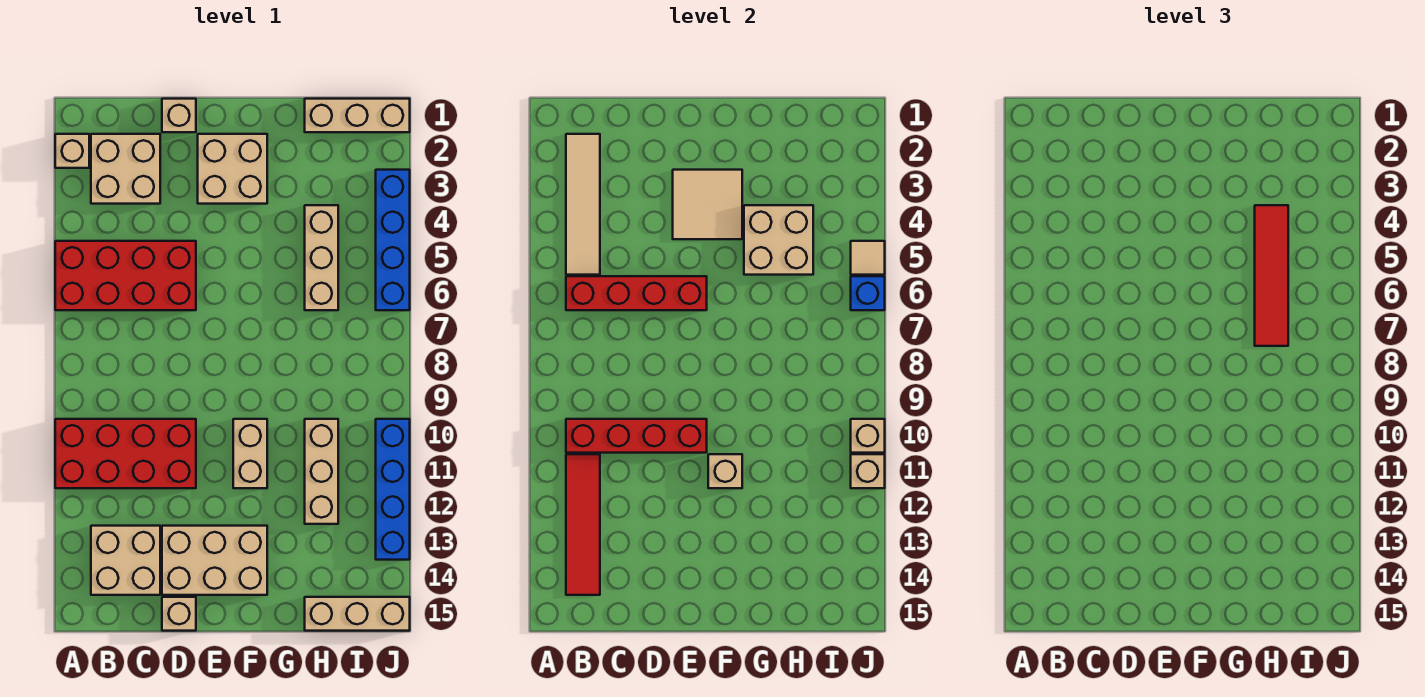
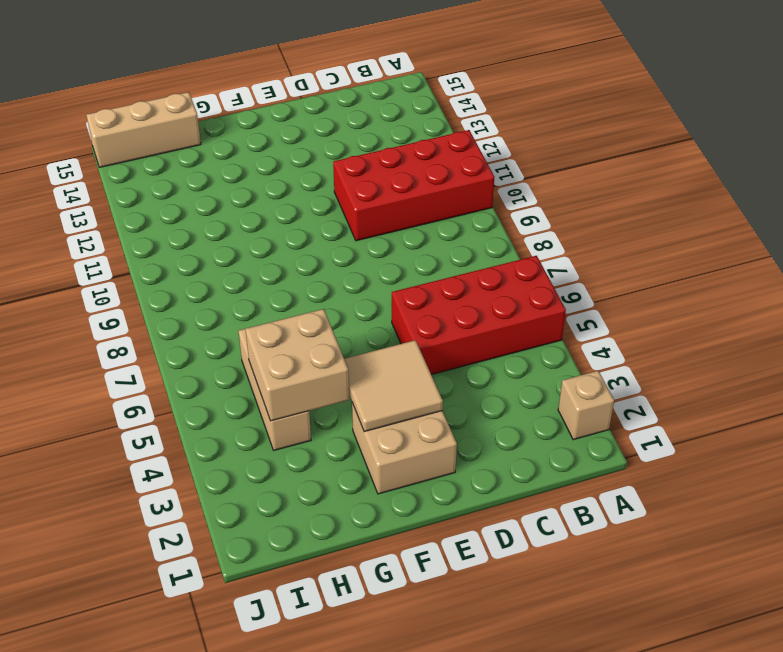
none -> tan 2x2 brick [91,134,160,204]
none -> tan 2x2 brick [91,526,160,595]
none -> tan 1x1 brick [162,99,196,132]

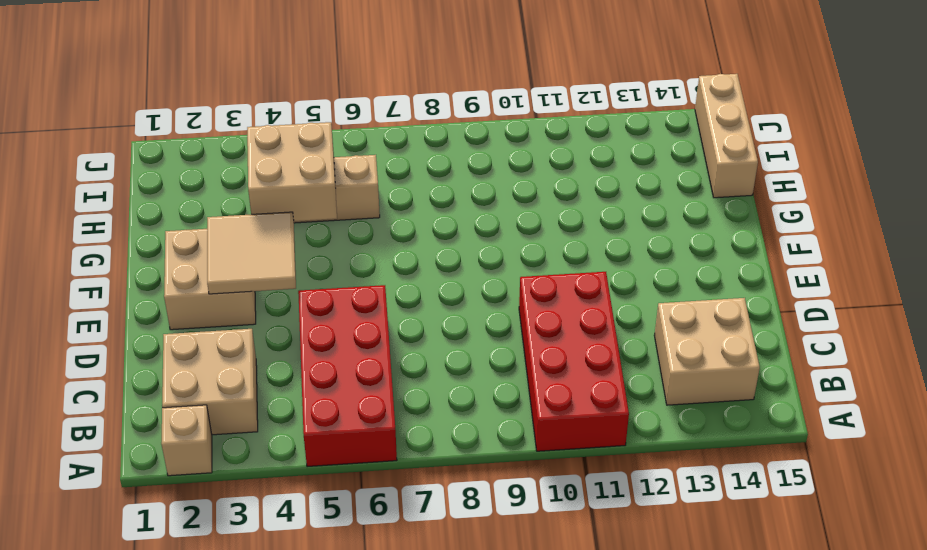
none -> tan 1x1 brick [162,99,196,132]
none -> tan 2x3 brick [162,526,267,595]
none -> tan 1x1 brick [162,597,196,631]

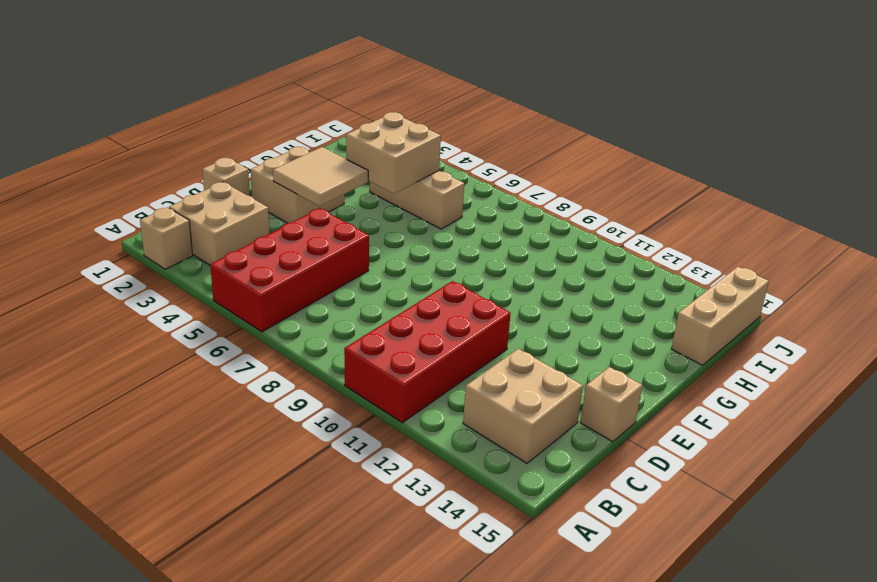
none -> tan 2x3 brick [162,526,267,595]
none -> tan 1x2 brick [233,419,267,488]
none -> tan 1x3 brick [305,99,410,132]

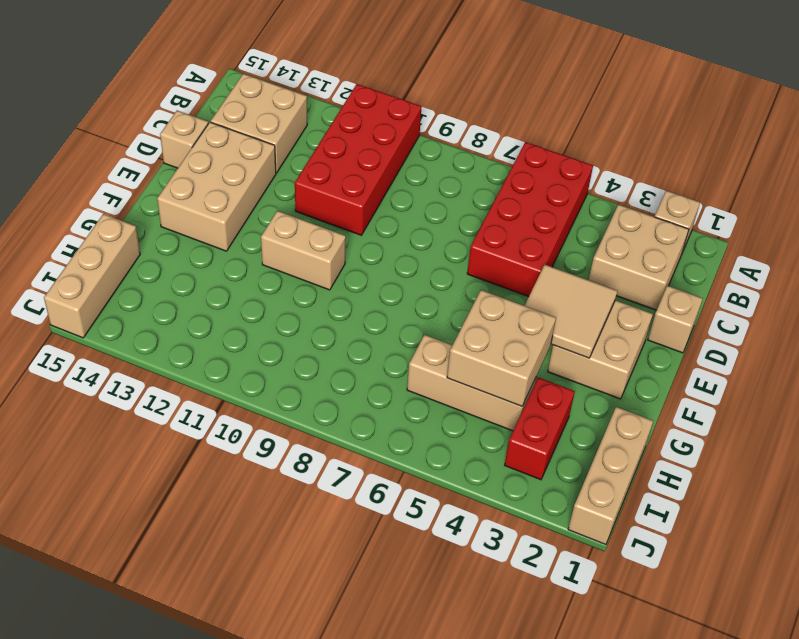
red 1x2 brick [505,378,575,480] -> none
none -> tan 1x3 brick [305,419,338,524]
none -> blue 1x4 brick [376,170,410,310]
none -> blue 1x4 brick [376,419,410,560]

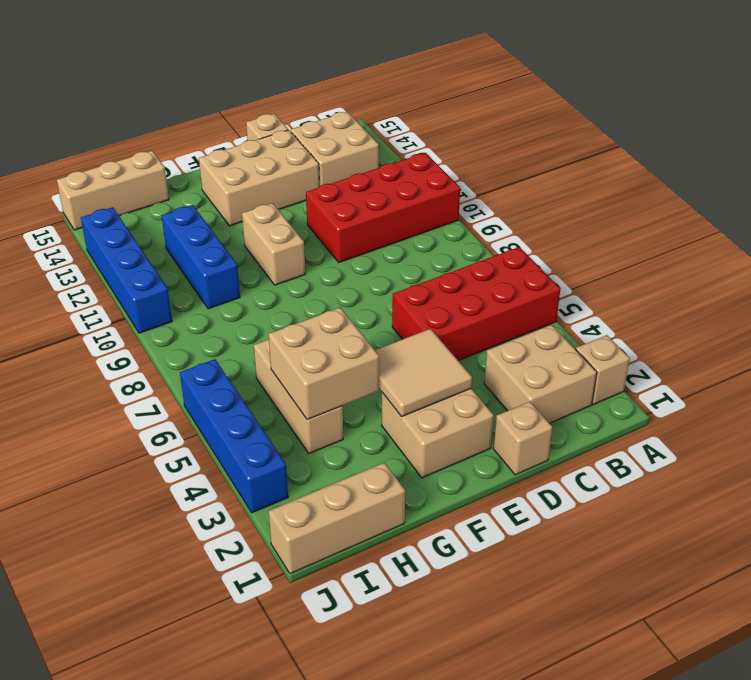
blue 1x3 brick [162,205,240,309] -> tan 1x3 brick [305,419,338,524]
none -> tan 1x4 tile [566,134,600,275]
none -> red 1x4 brick [566,276,707,310]
none -> red 1x4 brick [566,419,707,453]

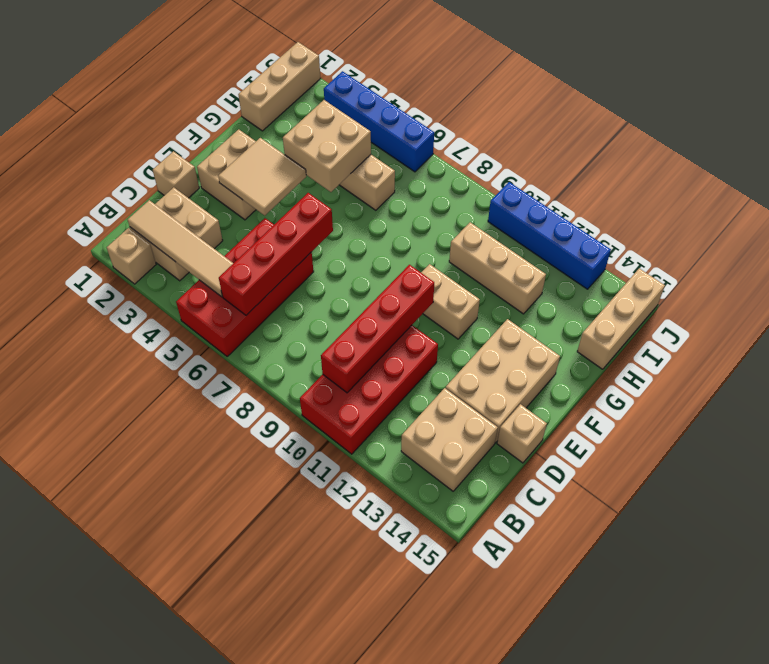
none -> red 1x4 tile [566,454,600,595]
none -> tan 1x1 brick [708,454,742,488]
none -> tan 1x1 tile [851,241,885,275]

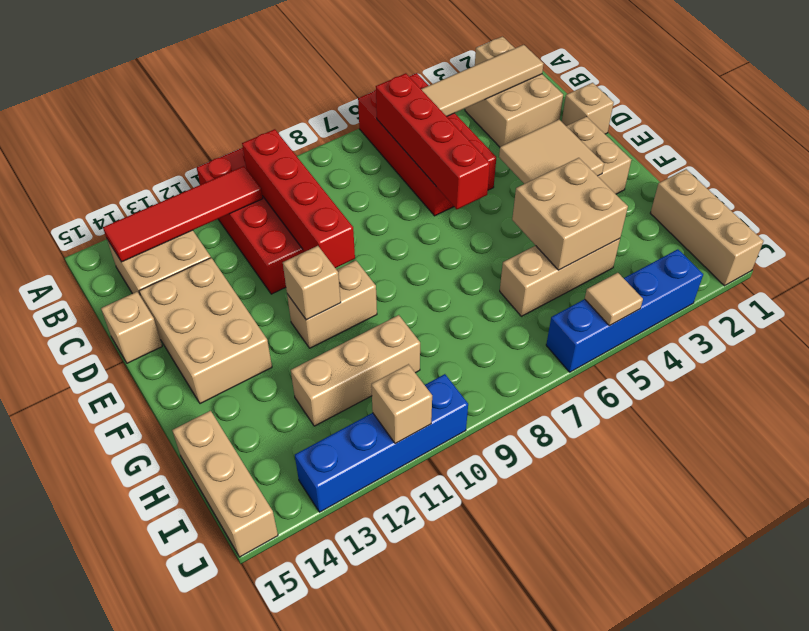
none -> blue 1x1 brick [851,276,885,310]
none -> tan 1x1 brick [851,419,885,453]
none -> red 1x4 tile [1255,205,1288,346]

